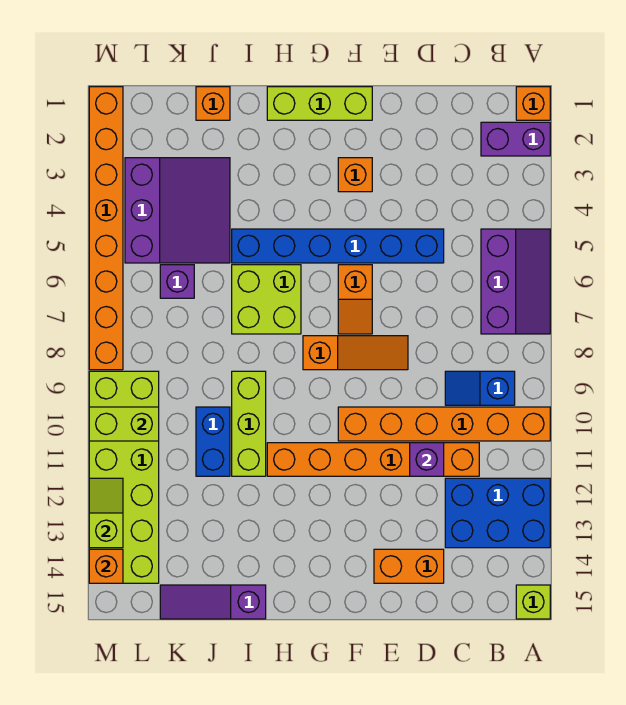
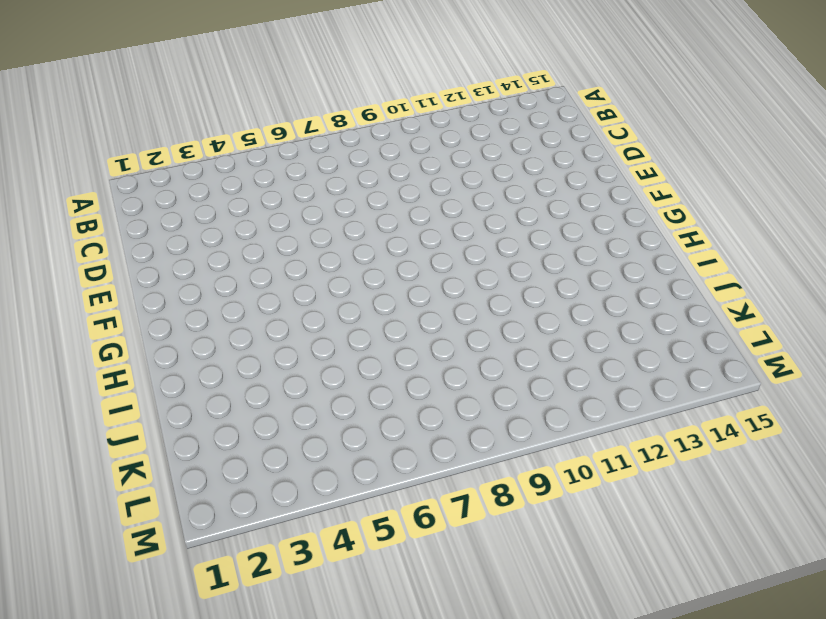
none -> orange 1x1 brick [516,87,550,120]
none -> purple 1x2 brick [481,122,550,156]
none -> purple 2x3 slope [481,229,550,334]

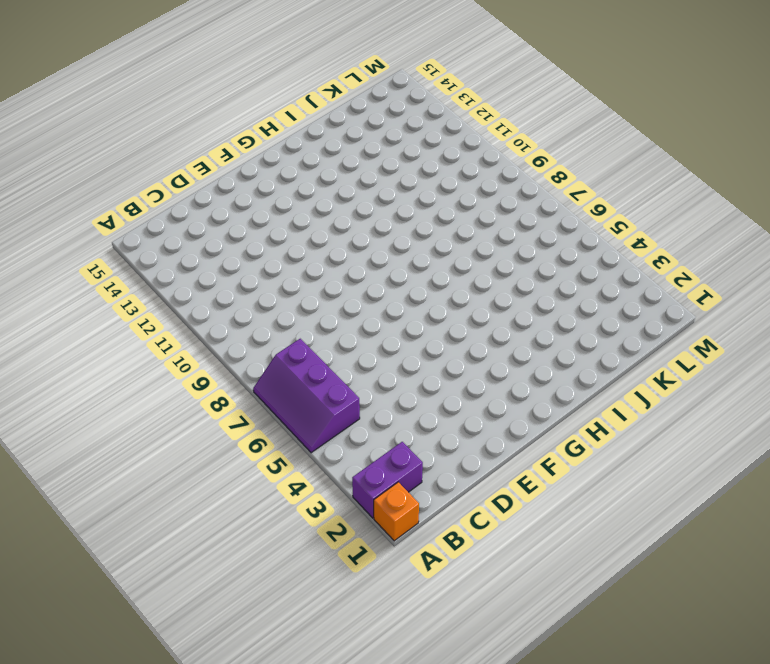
none -> orange 1x6 brick [338,407,550,441]
none -> blue 2x3 brick [445,478,550,548]
none -> lime 1x1 brick [516,585,550,619]

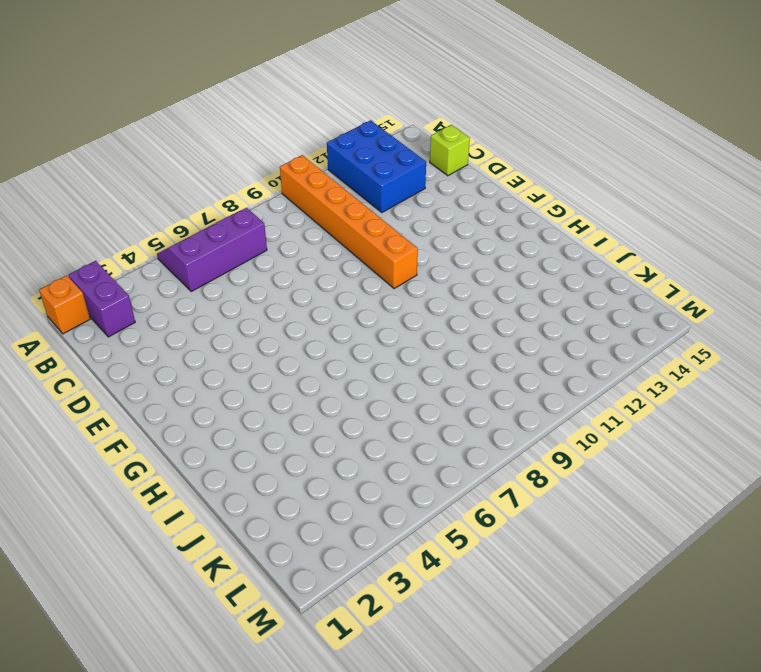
lime 1x1 brick [430,125,470,176] -> lime 1x1 brick moved to [516,585,550,619]
none -> blue 1x2 slope [445,371,515,405]
none -> orange 1x6 brick [267,443,479,476]
none -> blue 1x6 brick [232,229,444,263]

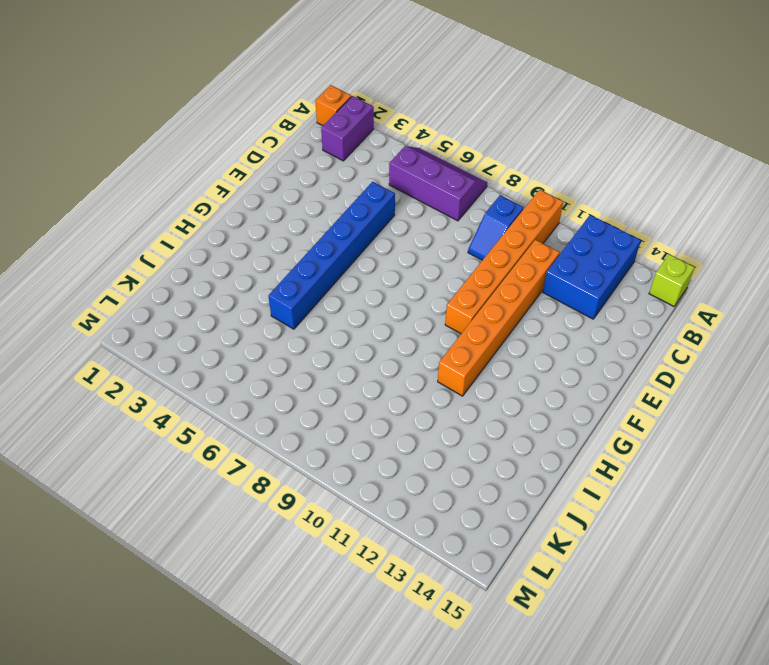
none -> orange 1x2 brick [374,549,444,583]
none -> orange 1x3 slope [303,336,408,370]
none -> lime 1x3 brick [267,87,372,120]

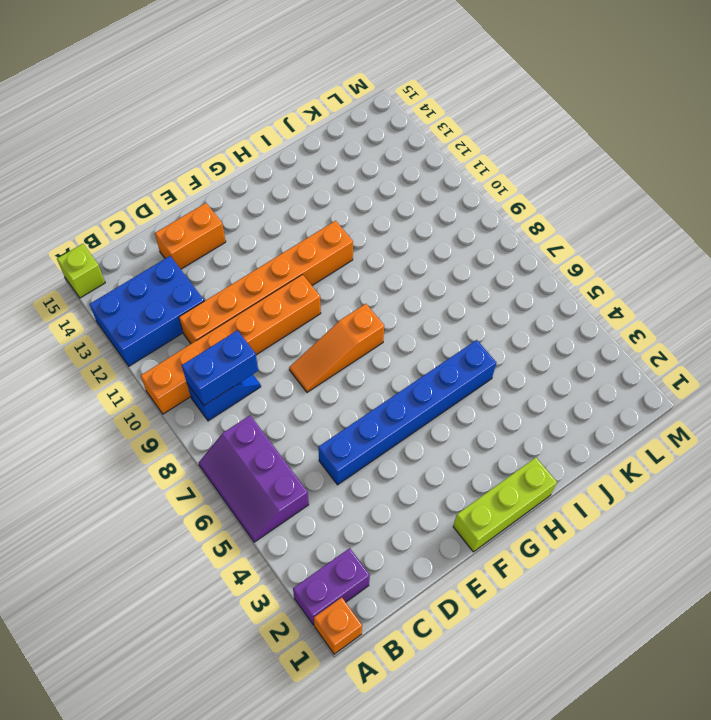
blue 1x2 brick [182,330,258,405] -> blue 1x2 brick turned to [196,407,230,476]
none -> orange 1x1 brick [338,158,372,192]
none -> orange 1x2 slope [338,265,372,334]
none -> lime 2x2 brick [232,265,301,334]

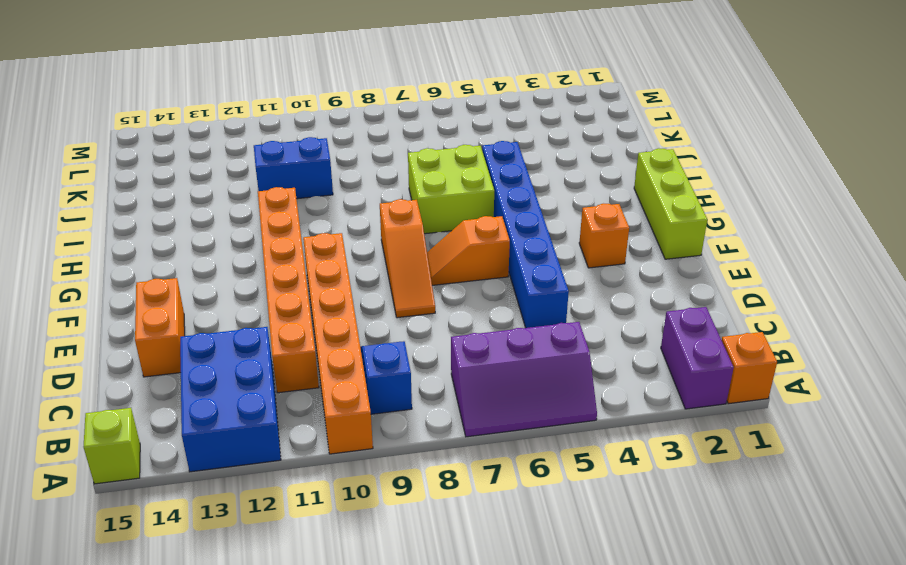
none -> lime 1x3 brick [232,371,266,476]
none -> purple 1x3 slope [160,585,266,619]
none -> orange 1x1 brick [196,87,230,120]

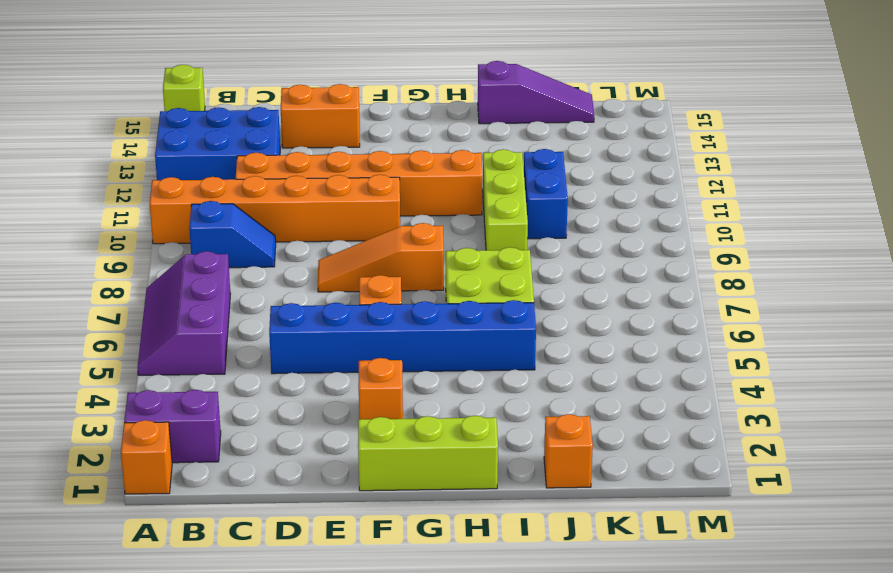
none -> purple 3x3 slope [125,158,230,263]
none -> purple 1x1 brick [160,265,194,298]
none -> lime 2x6 brick [89,371,159,583]

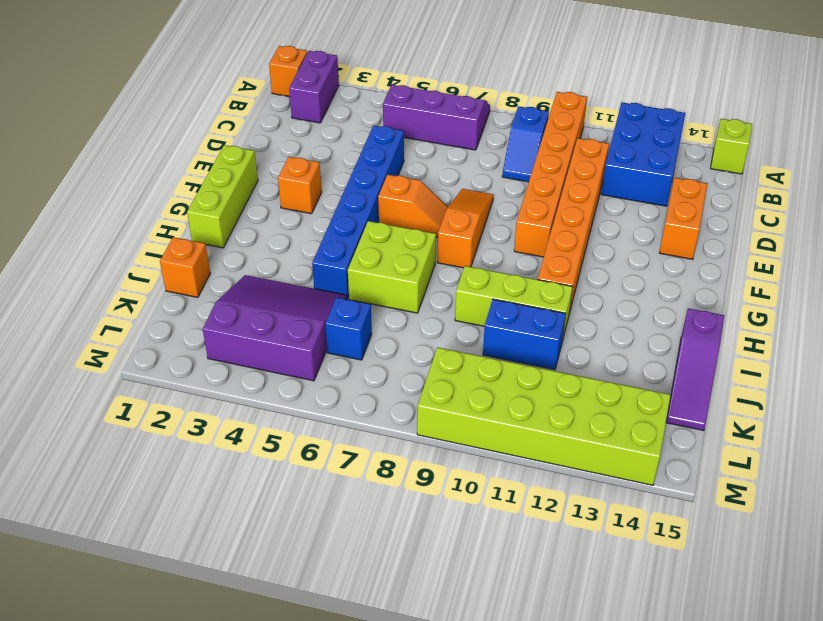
blue 1x1 brick [325,297,372,360] -> purple 1x1 brick [160,265,194,298]
none -> orange 1x8 brick [89,87,123,370]
none -> purple 1x1 brick [410,443,444,476]
none -> lime 1x2 brick [89,407,159,441]

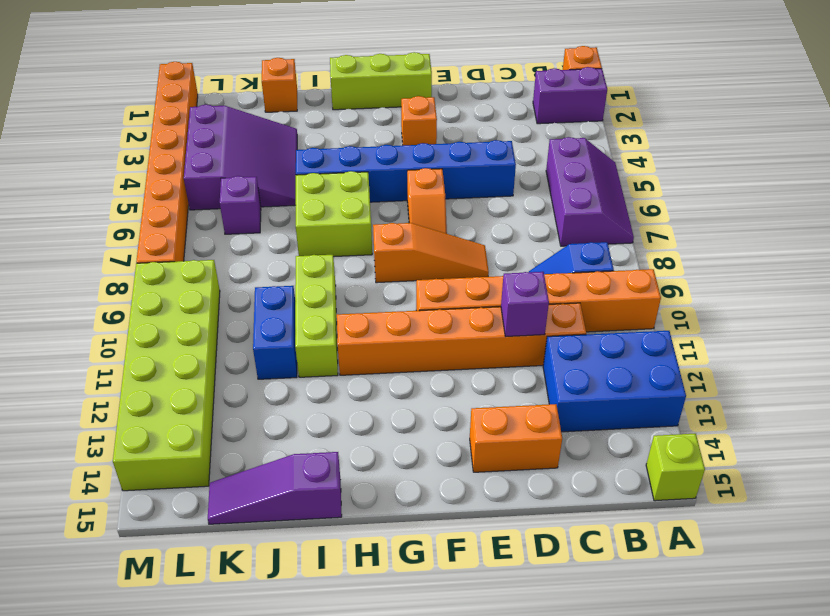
none -> lime 1x2 brick [89,407,159,441]
none -> lime 1x2 slope [89,478,123,548]
none -> orange 1x1 brick [89,549,123,583]

